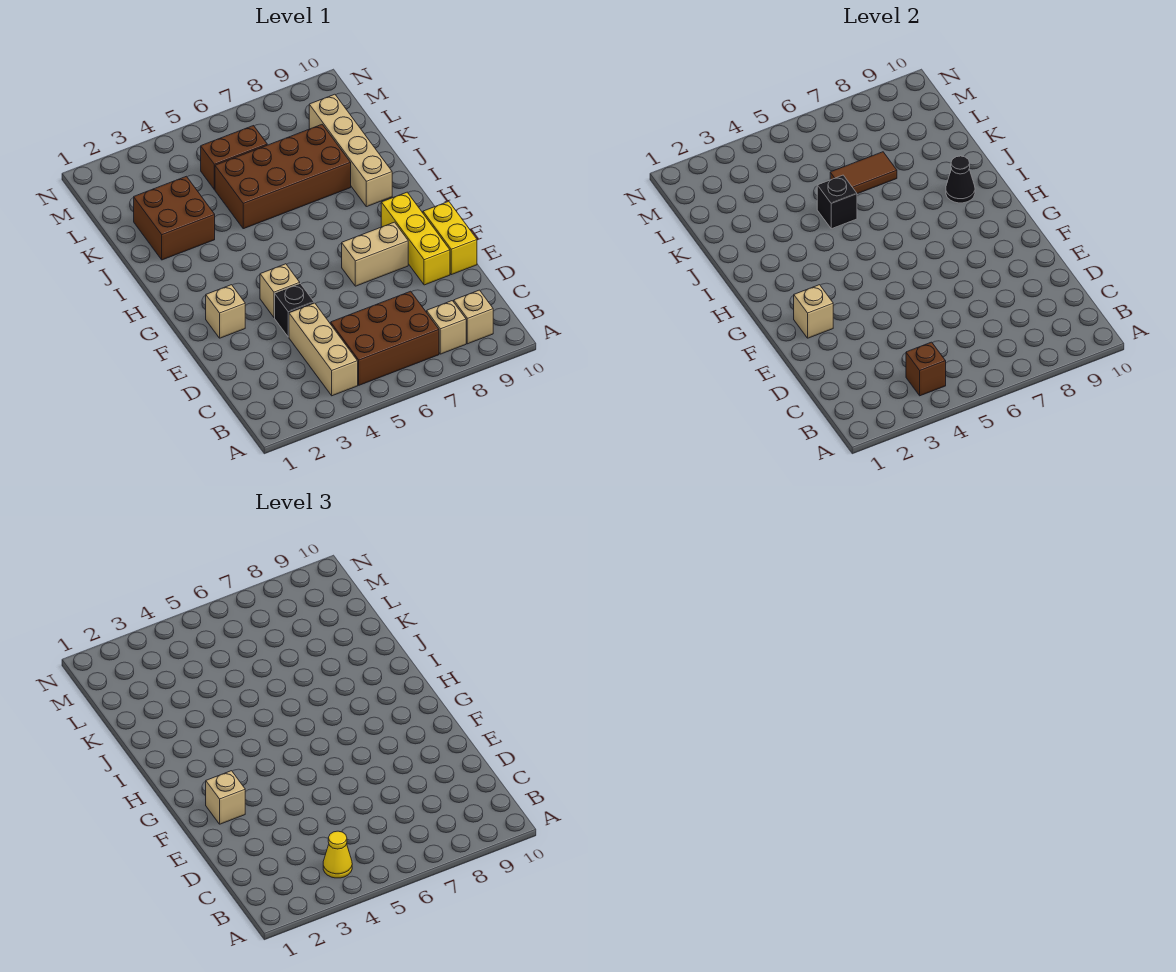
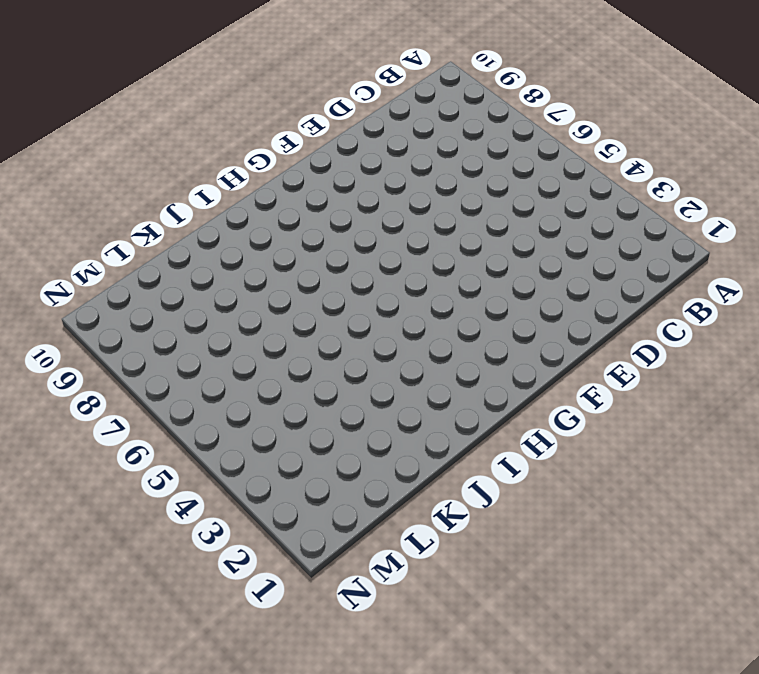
none -> tan 1x3 brick [289,303,358,396]
none -> brown 2x3 brick [331,291,439,385]
none -> tan 1x1 brick [427,301,466,354]

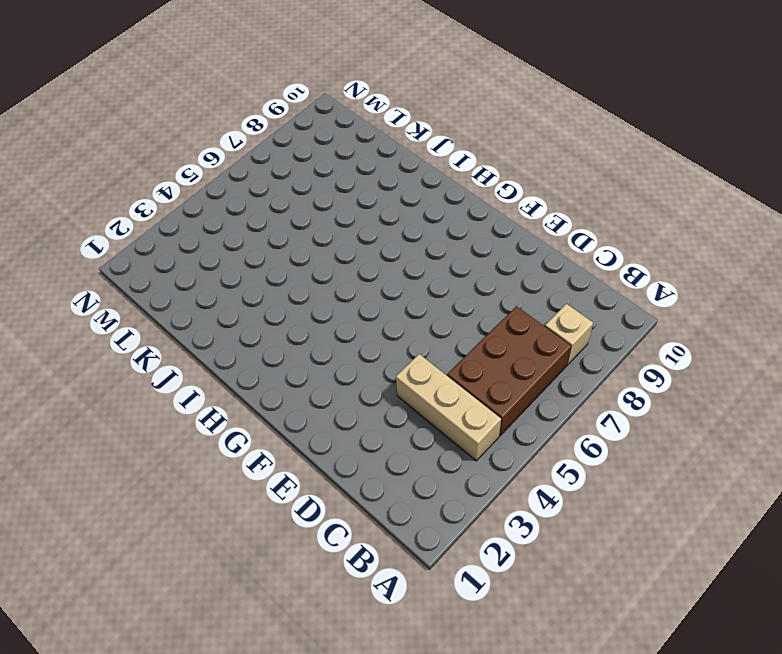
none -> tan 1x1 brick [454,290,493,344]
none -> black 1x1 brick [275,284,314,337]
none -> yellow 1x3 brick [381,192,450,285]

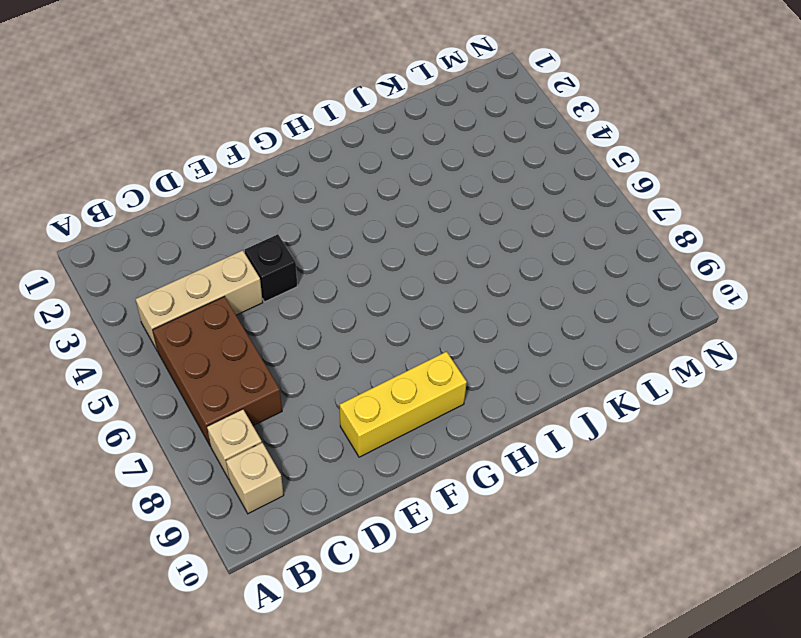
none -> yellow 1x2 brick [423,201,477,275]
none -> tan 1x1 brick [206,285,245,338]
none -> tan 1x1 brick [260,264,300,317]

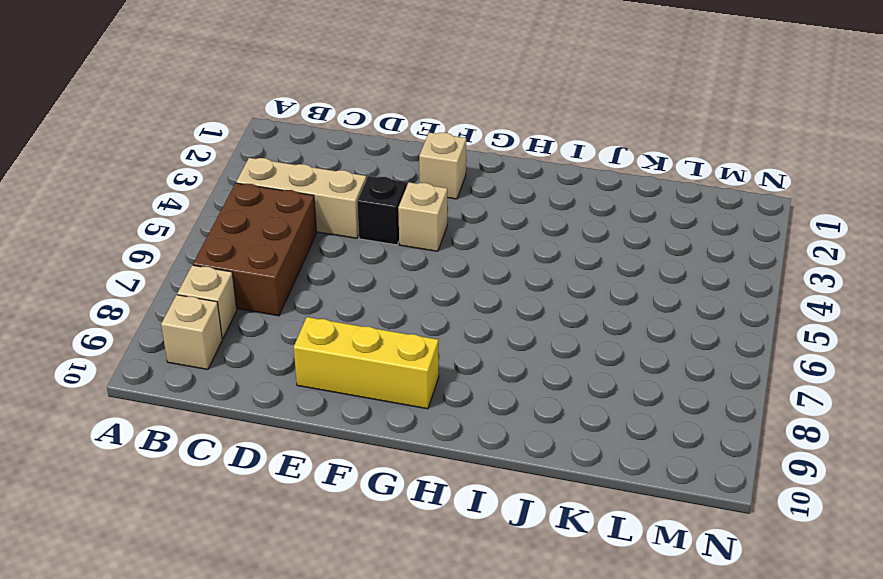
none -> yellow 1x2 brick [423,201,477,275]
none -> tan 1x2 brick [342,222,408,286]
none -> tan 1x4 brick [309,94,392,207]

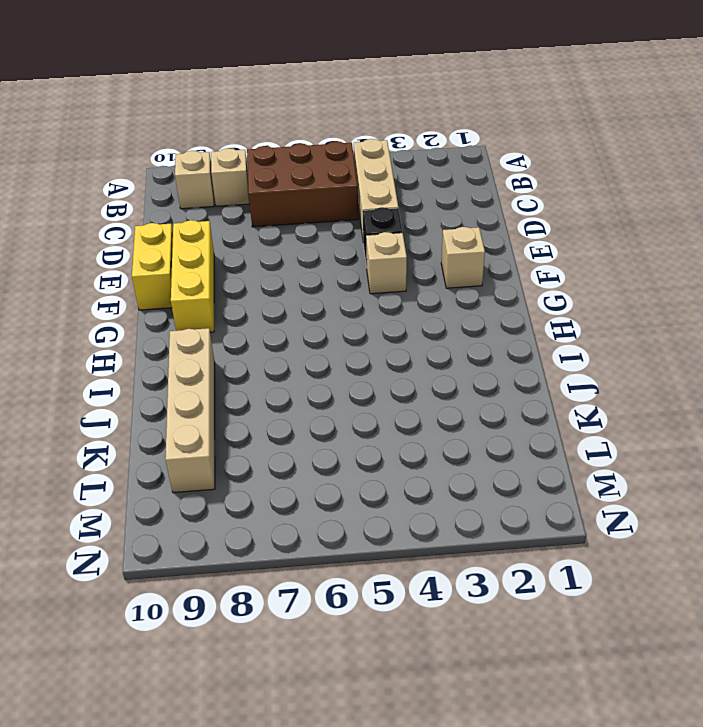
none -> tan 1x2 brick [342,222,408,286]
none -> brown 2x2 brick [134,176,215,260]
none -> brown 2x4 brick [215,124,351,229]

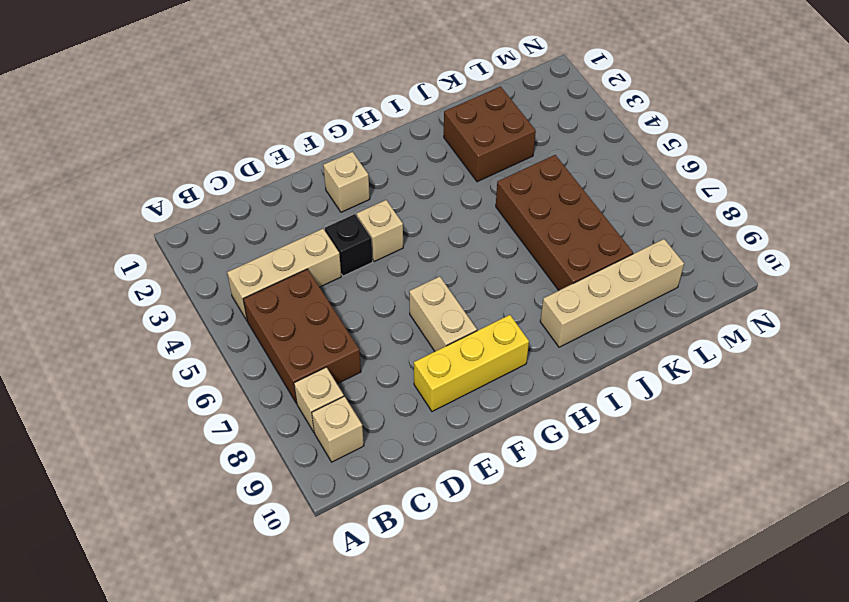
none -> yellow 1x2 brick [423,201,477,275]
none -> brown 1x2 brick [201,126,267,190]
none -> brown 1x1 brick [906,342,946,396]

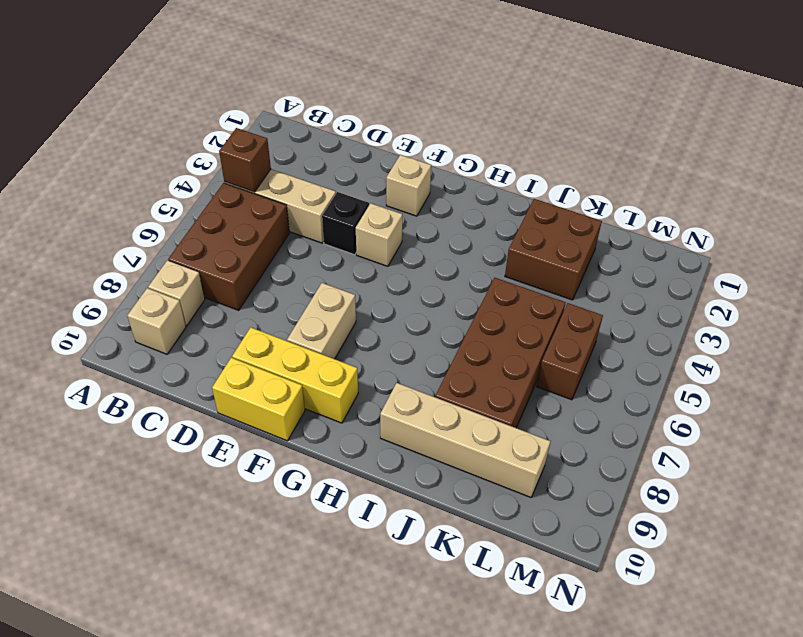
none -> tan 1x1 brick [794,285,833,338]
none -> black 1x1 cone [946,156,975,203]
none -> black 1x1 brick [817,175,857,229]

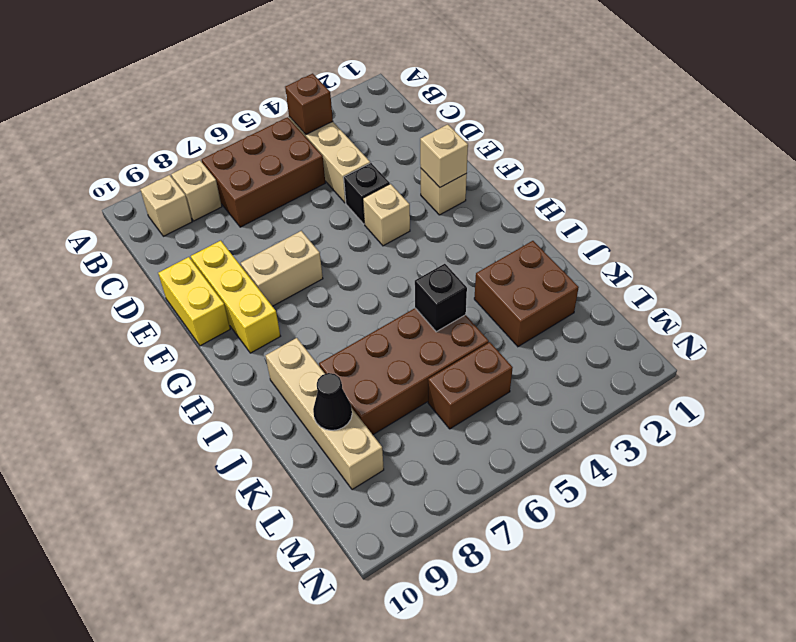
black 1x1 cone [313,373,352,430] -> black 1x1 cone moved to [946,156,975,203]
none -> brown 1x2 tile [830,152,897,194]
none -> yellow 1x1 cone [323,831,352,878]
none -> tan 1x1 brick [206,771,245,824]

